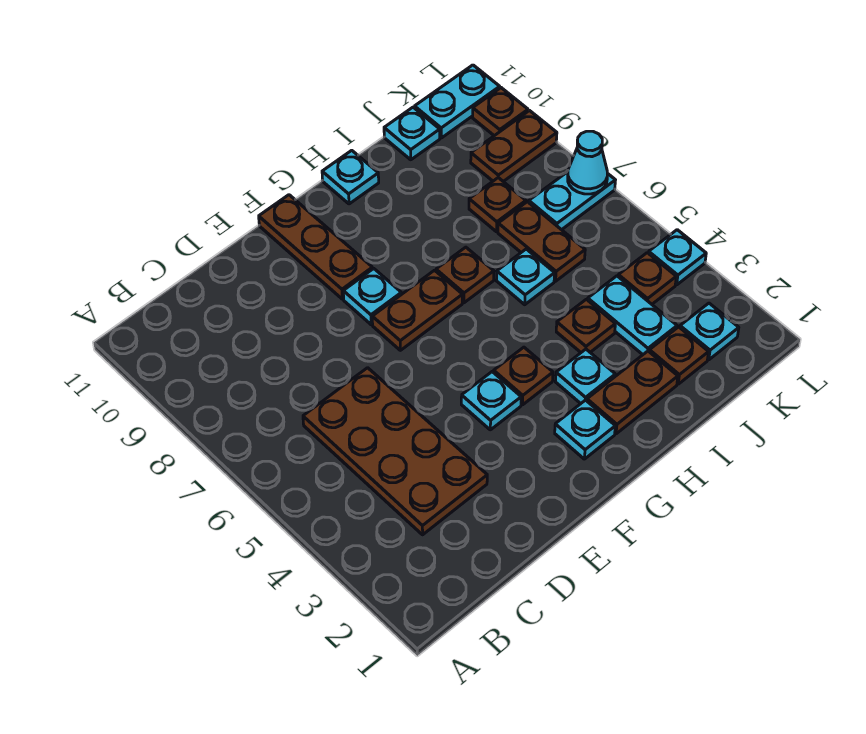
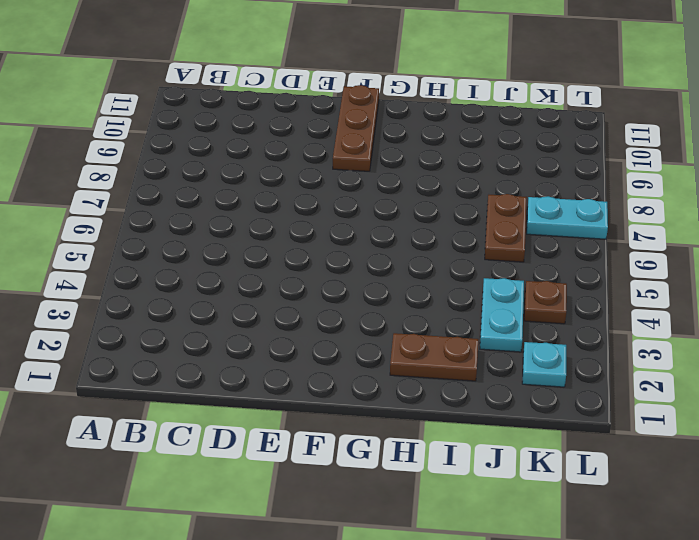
none -> brown 2x4 plate [303,368,487,535]
none -> cyan 1x1 plate [461,372,521,430]
none -> brown 1x2 plate [372,270,463,350]

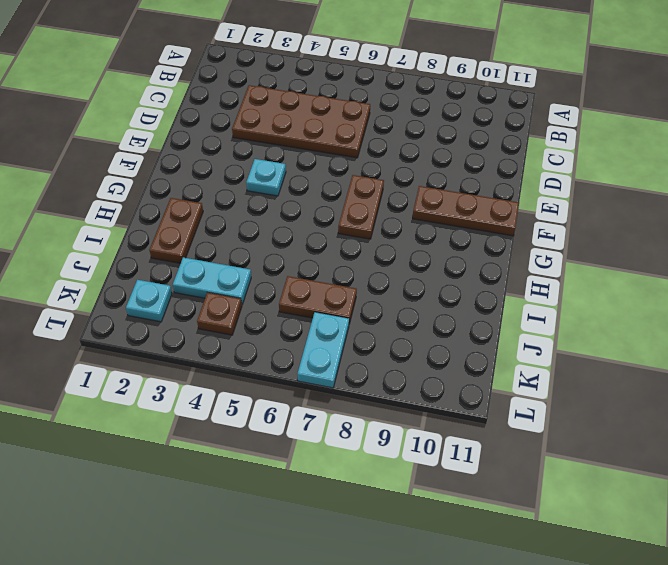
none -> cyan 1x1 plate [343,269,401,325]
none -> cyan 1x1 plate [555,400,615,459]
none -> brown 1x1 plate [494,347,553,405]

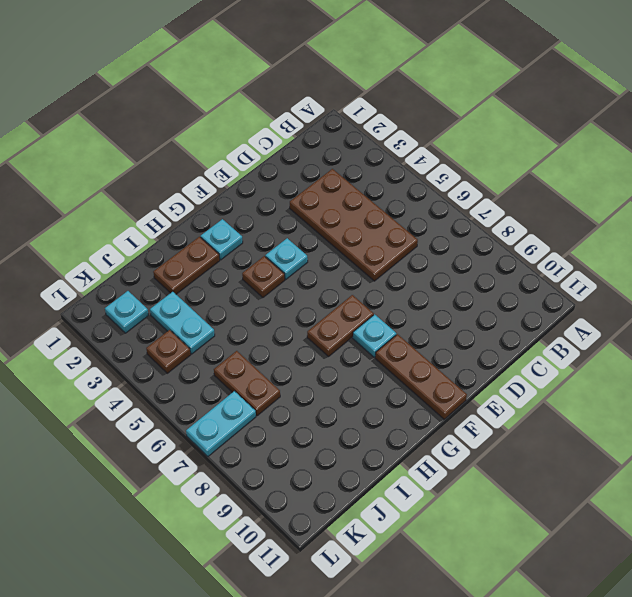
none -> cyan 1x1 plate [555,349,615,404]
none -> brown 1x1 plate [436,247,494,303]
none -> cyan 1x1 plate [322,150,379,204]

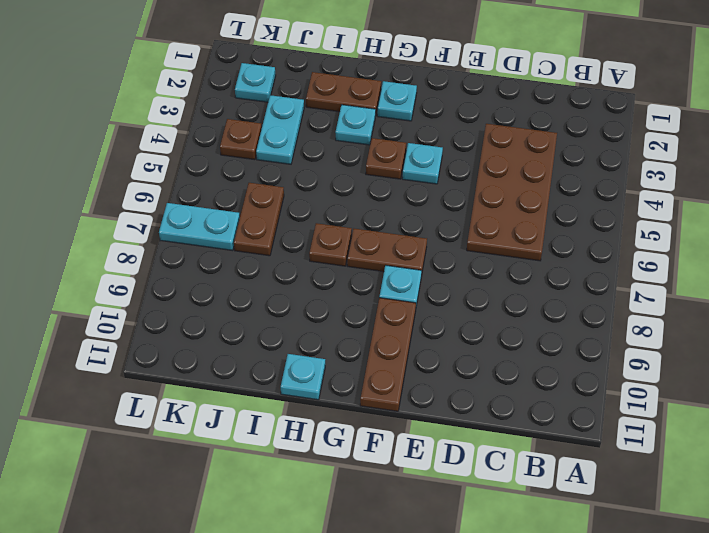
none -> brown 1x1 plate [556,299,615,352]
none -> cyan 1x1 plate [496,249,555,305]
none -> brown 1x1 plate [649,327,709,384]

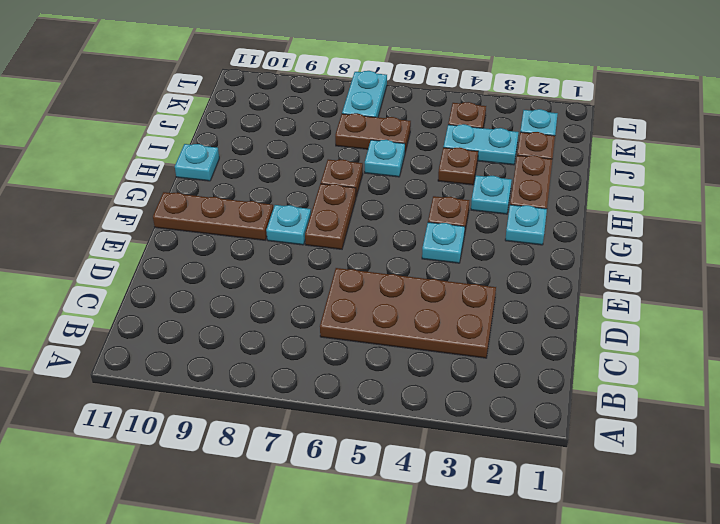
none -> brown 1x1 plate [469,178,526,232]
none -> cyan 1x1 plate [384,107,440,160]
none -> brown 1x2 plate [471,111,557,182]

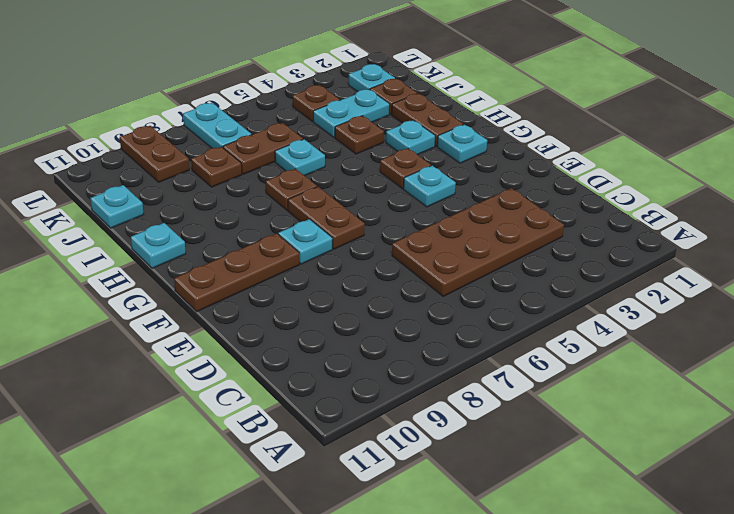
none -> cyan 1x2 plate [415,65,500,138]
none -> cyan 1x1 plate [649,230,706,285]
none -> brown 1x1 plate [473,88,528,136]

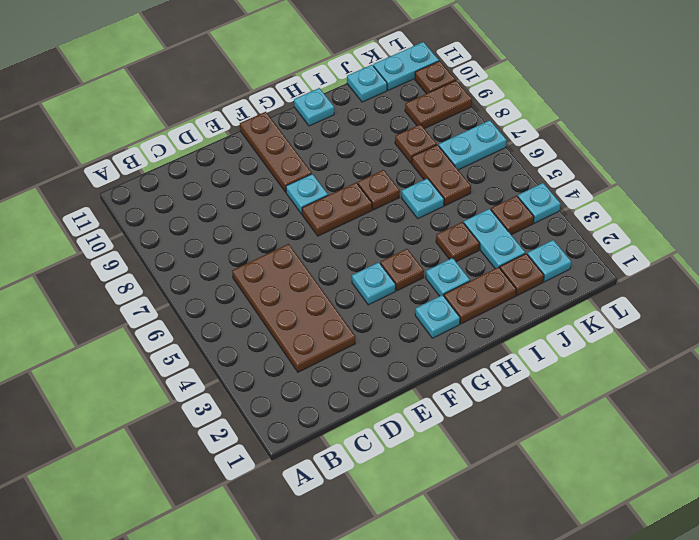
none -> cyan 1x1 cone [568,131,607,194]

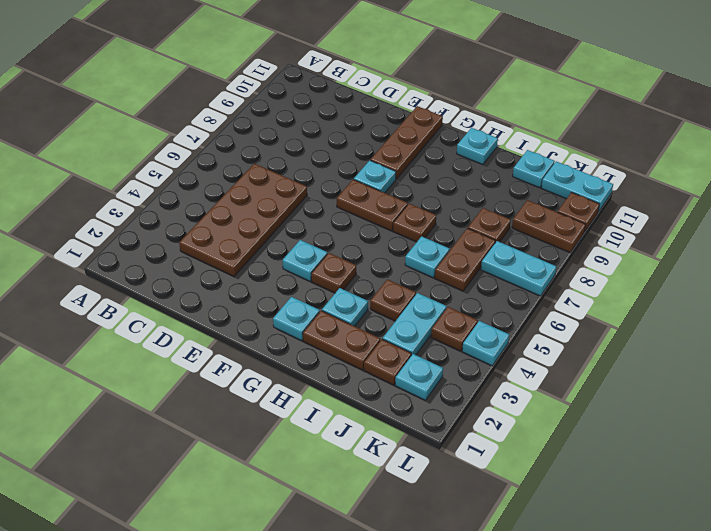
none -> cyan 1x1 cone [568,131,607,194]

